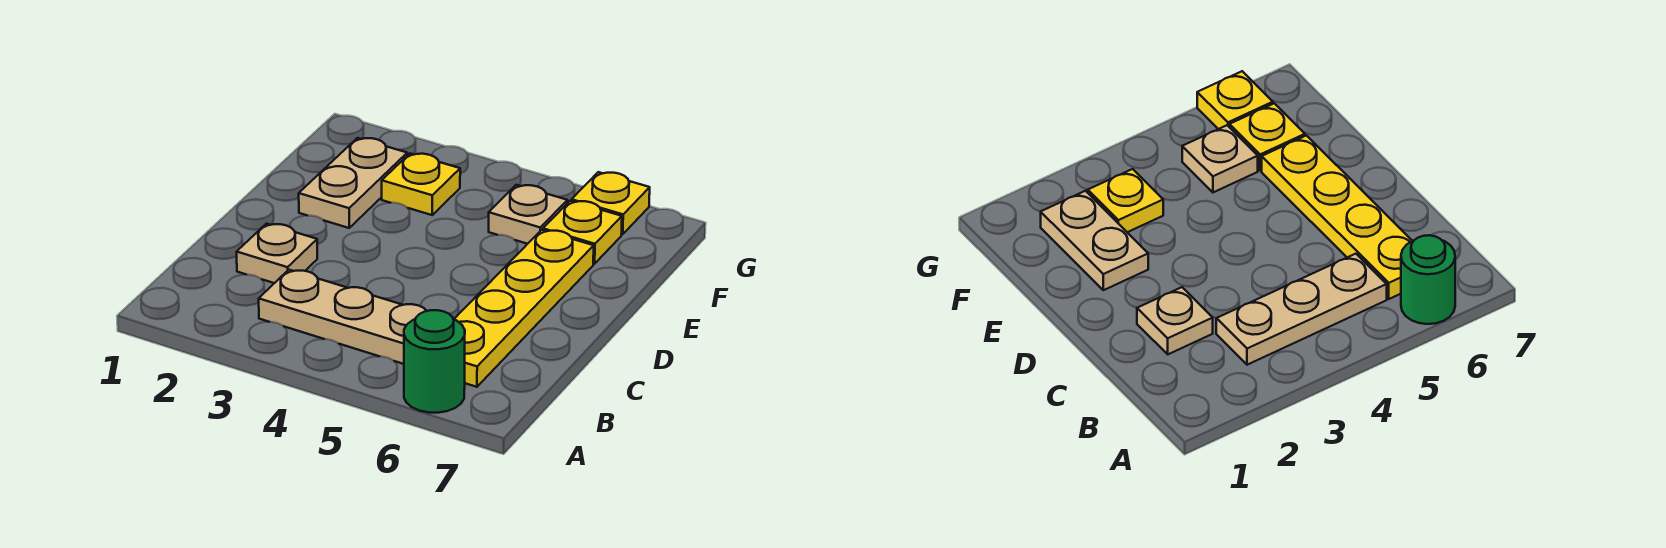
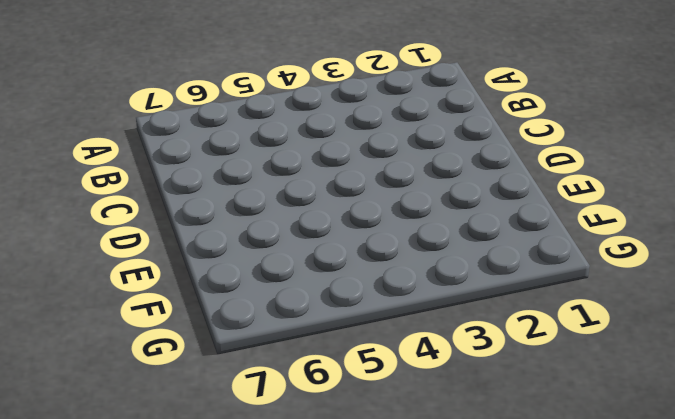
none -> green 1x1 round brick [404,310,465,413]
none -> tan 1x3 plate [259,270,427,364]

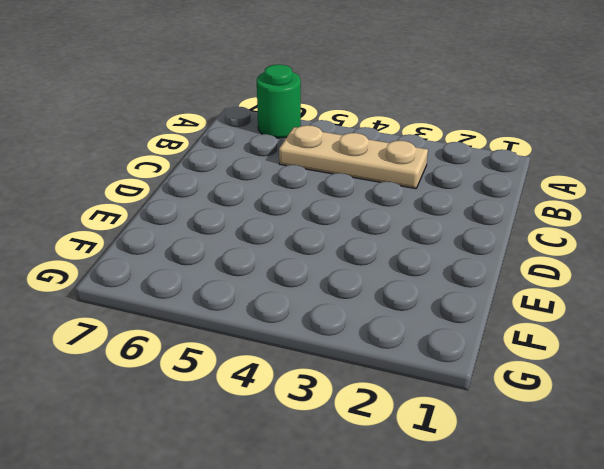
none -> yellow 1x4 plate [454,230,594,387]
none -> tan 1x1 plate [237,224,317,283]

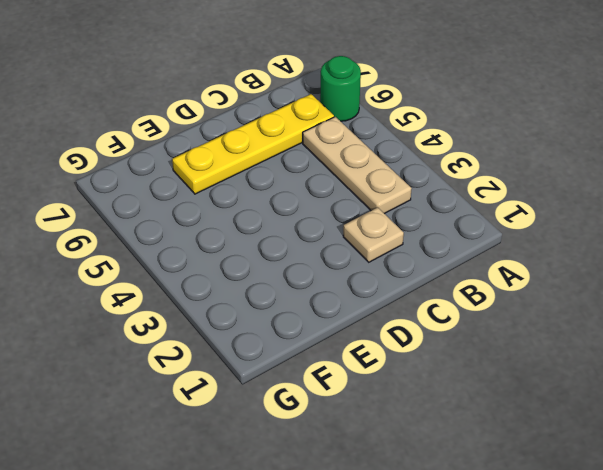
none -> tan 1x2 plate [299,138,407,228]
none -> yellow 1x1 plate [382,154,460,215]

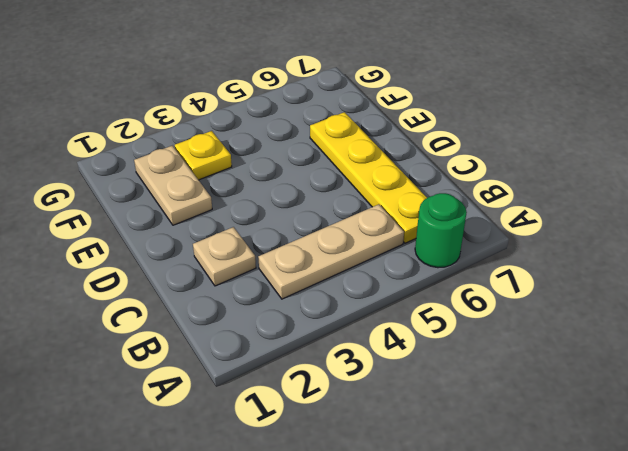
none -> tan 1x1 plate [489,185,568,244]
none -> yellow 1x1 plate [543,201,622,264]

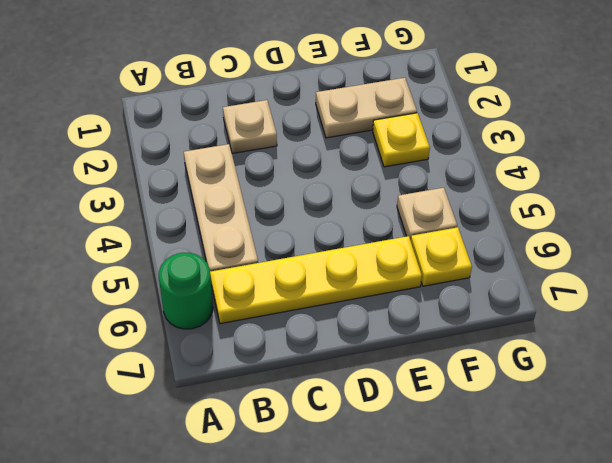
none -> yellow 1x1 plate [571,172,650,234]

